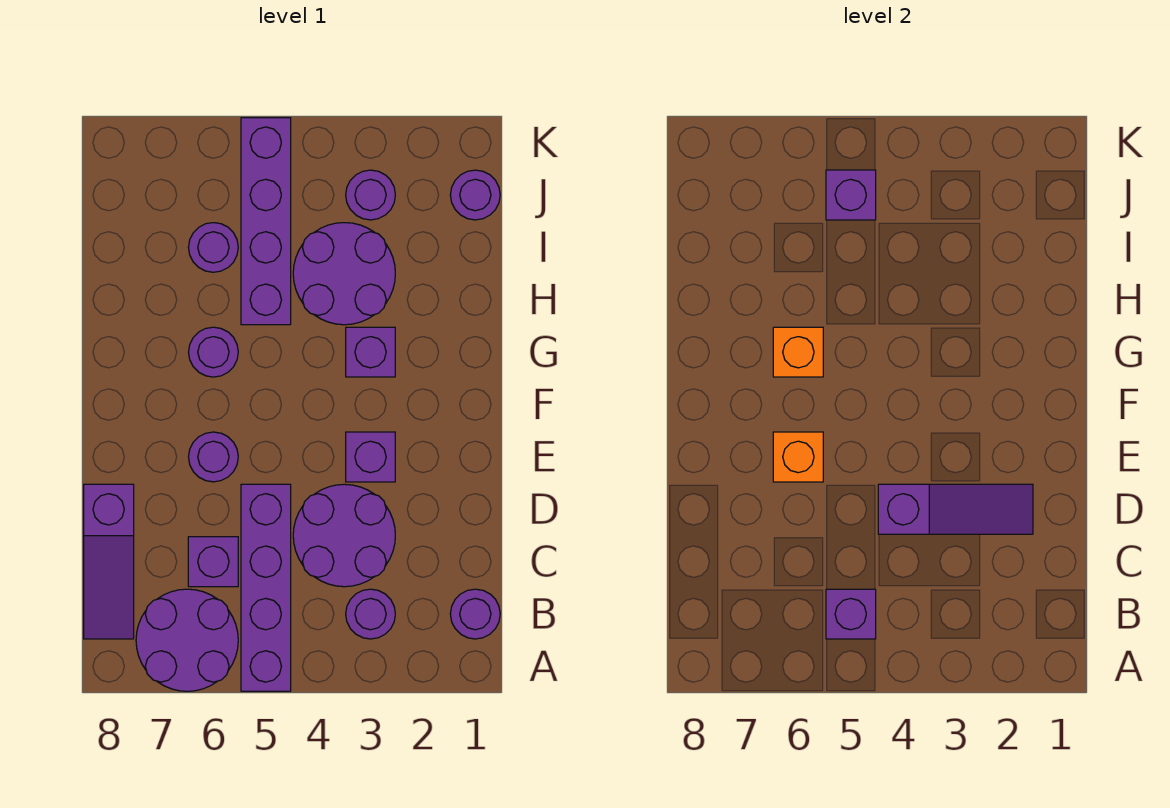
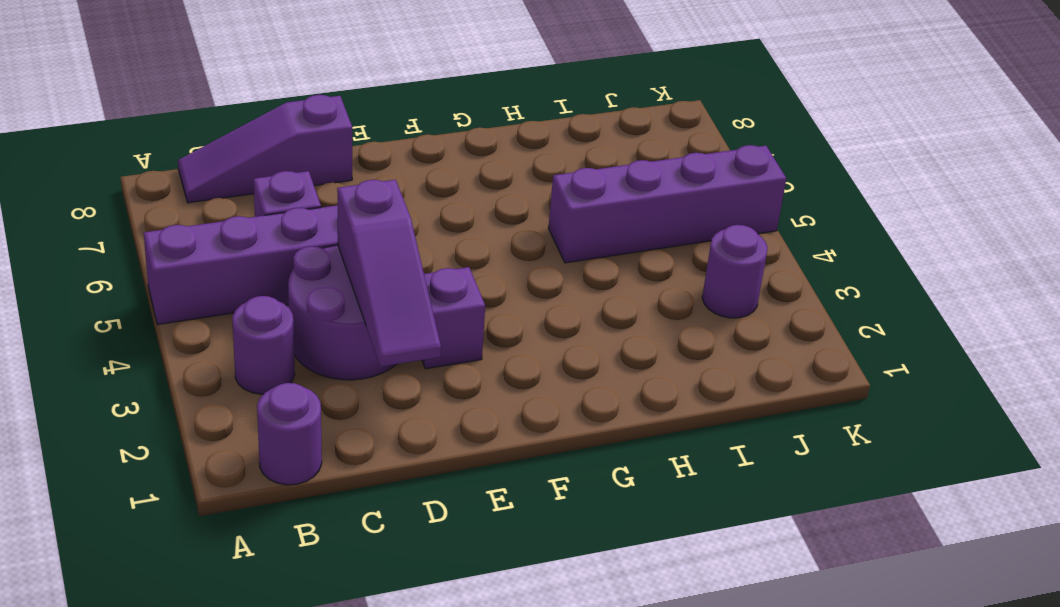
none -> purple 2x2 round brick [136,589,238,691]
none -> purple 1x1 round brick [189,432,238,482]
none -> purple 1x1 brick [346,327,395,377]

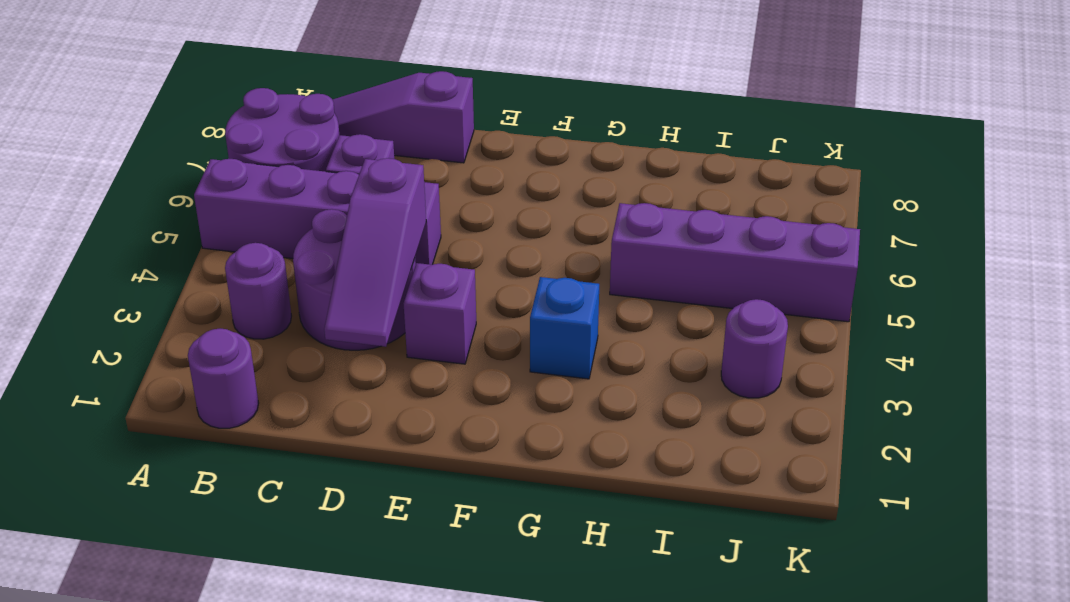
blue 1x1 brick [530,277,599,379] -> purple 1x1 brick [346,327,395,377]
none -> purple 1x1 round brick [189,432,238,482]
none -> purple 1x1 round brick [189,327,238,377]
none -> purple 2x2 round brick [293,223,395,325]

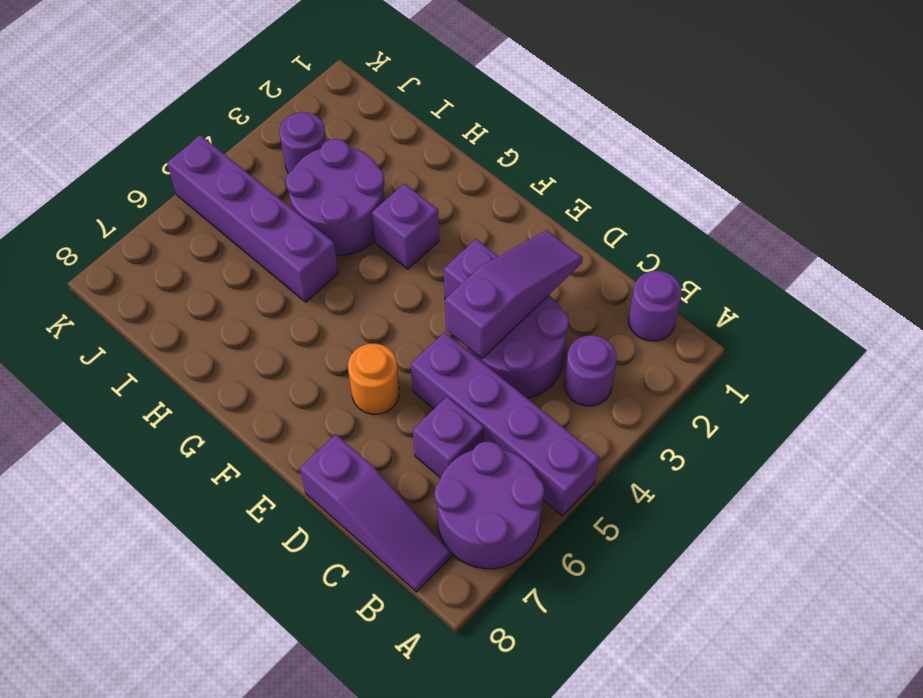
orange 1x1 round brick [348,343,399,414] -> purple 1x1 round brick [189,432,238,482]
none -> purple 1x1 round brick [189,327,238,377]
none -> purple 1x1 round brick [189,223,238,272]
none -> purple 1x1 round brick [450,170,500,220]

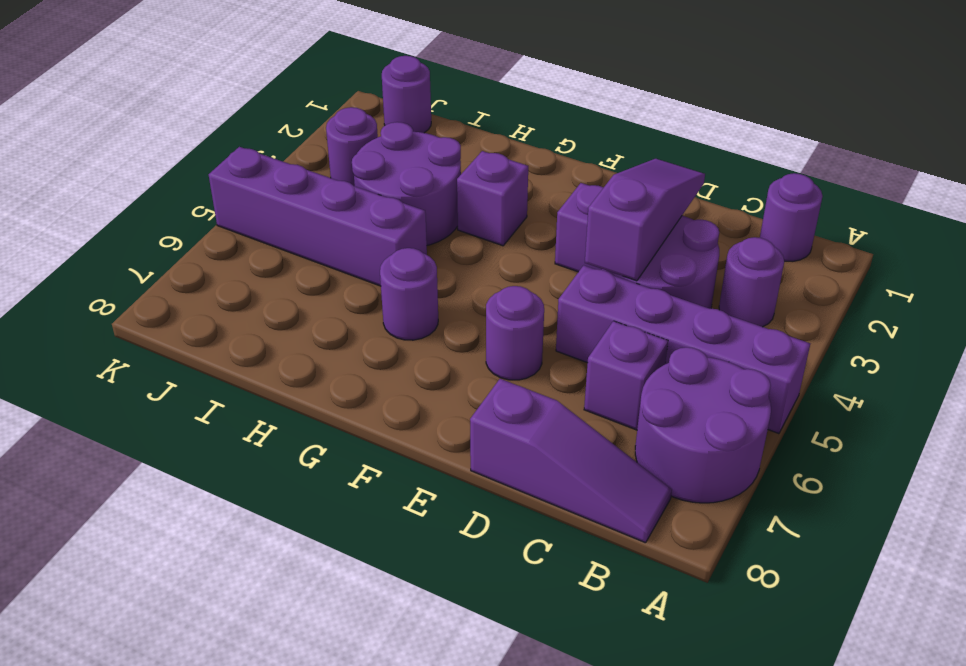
none -> purple 1x1 round brick [189,223,238,272]
none -> purple 1x1 brick [826,589,876,639]
none -> orange 1x1 brick [773,432,823,482]

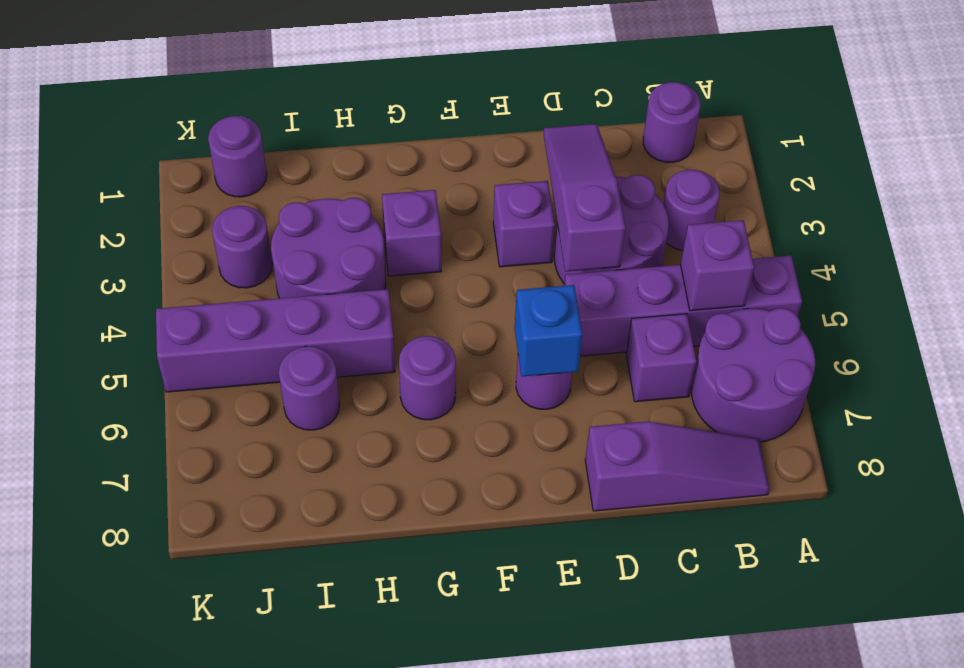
blue 1x1 brick [515,285,582,377] -> orange 1x1 brick [773,432,823,482]
none -> orange 1x1 brick [773,327,823,377]
none -> purple 1x1 brick [826,170,876,220]

